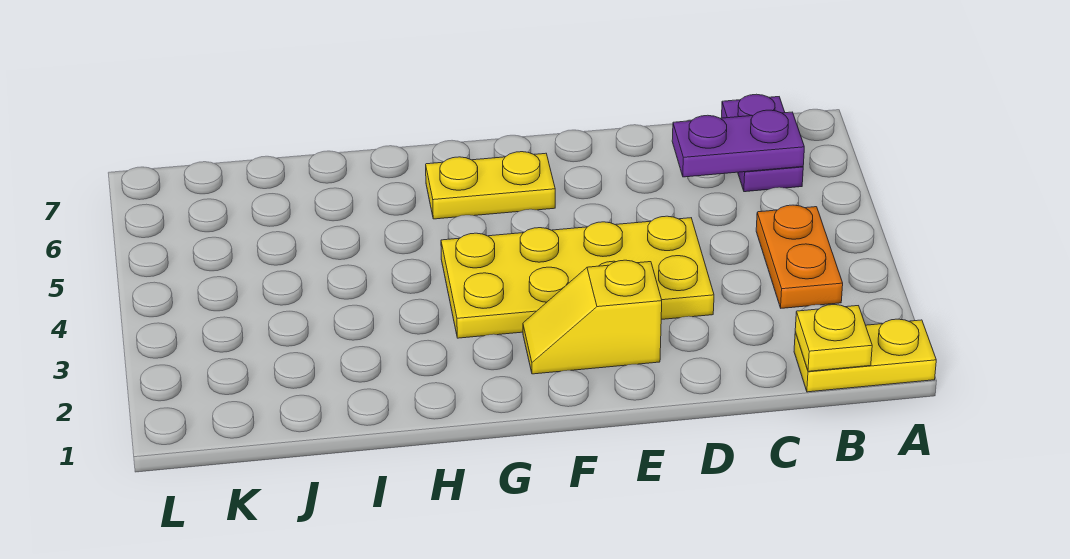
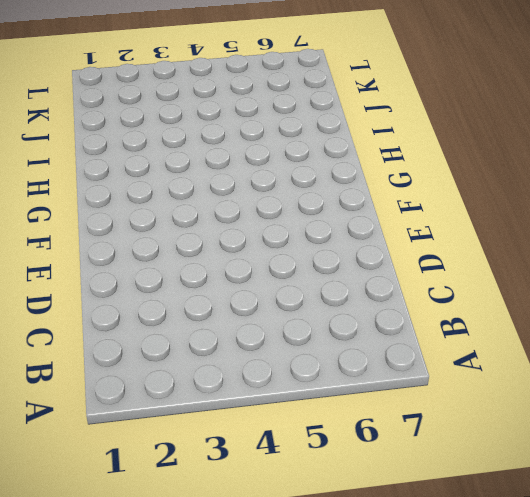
none -> yellow 1x2 plate [794,319,936,392]
none -> orange 1x2 plate [756,205,843,308]

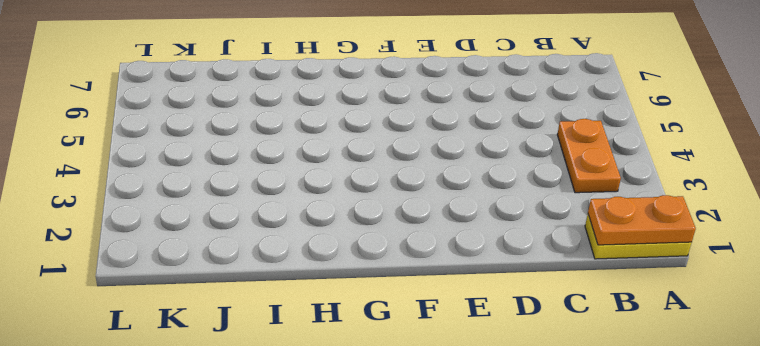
orange 1x2 plate [588,195,696,245] -> yellow 1x1 plate [795,305,872,371]
none -> purple 1x2 plate [722,94,803,192]
none -> yellow 2x4 plate [441,216,714,338]

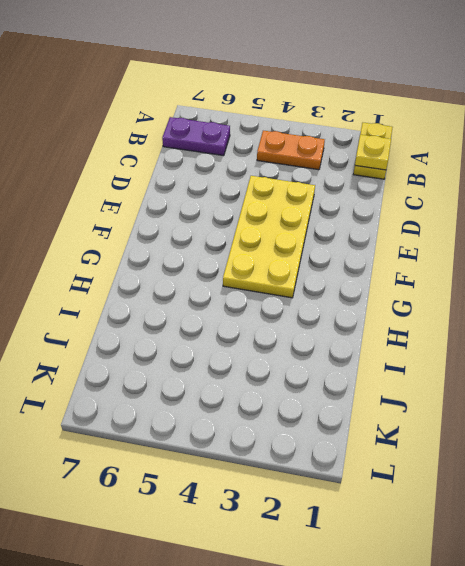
none -> yellow 1x2 slope [523,260,662,374]
none -> yellow 1x2 plate [426,152,555,219]

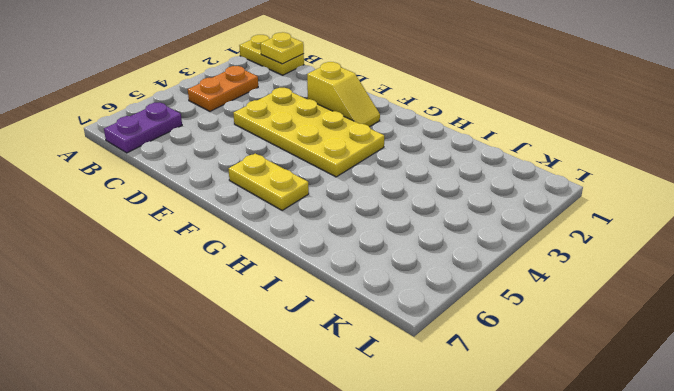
none -> purple 1x2 plate [672,110,804,177]

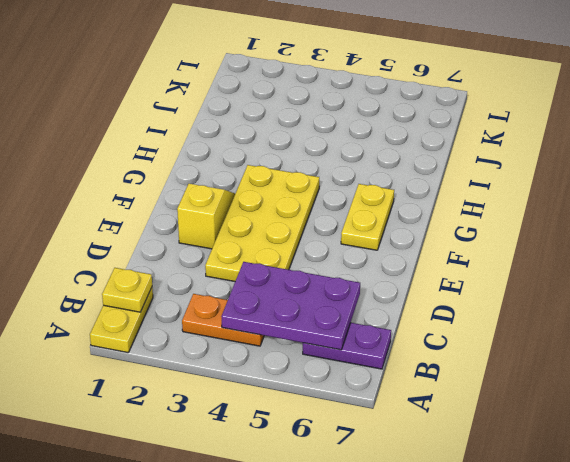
purple 2x3 plate [221,262,360,350] -> purple 1x2 plate [672,110,804,177]

